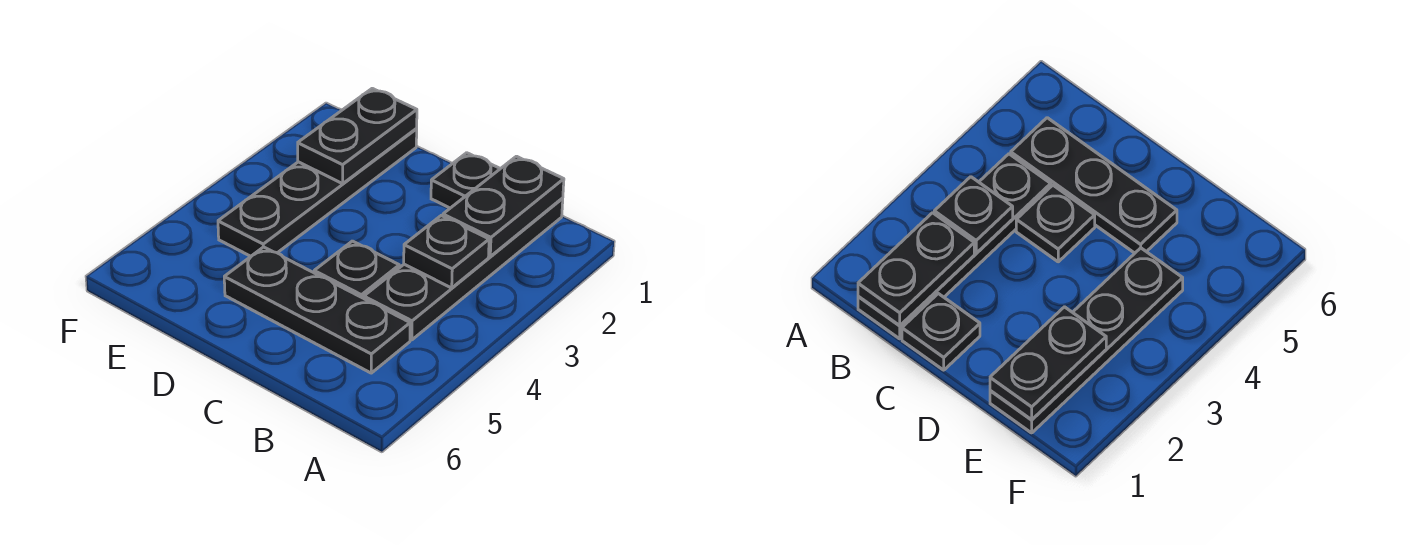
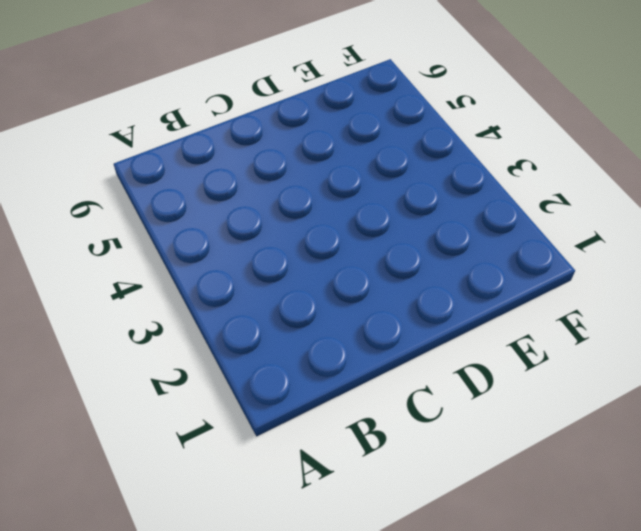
none -> black 1x4 plate [364,199,563,340]
none -> black 1x3 plate [224,247,410,373]

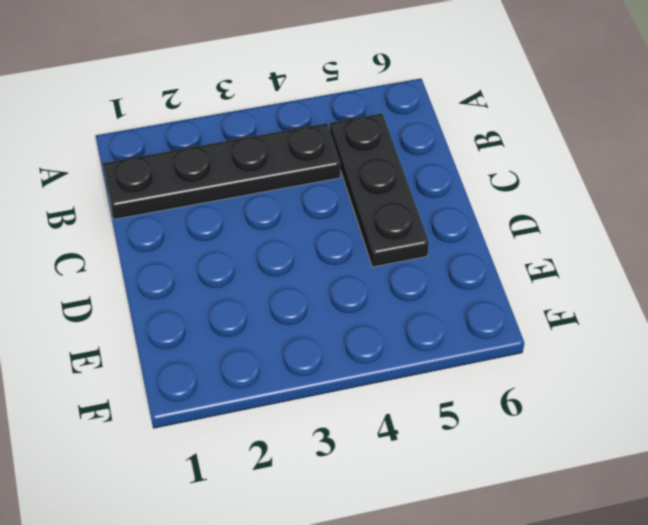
none -> black 1x1 plate [431,153,500,208]
none -> black 1x1 plate [314,241,399,298]

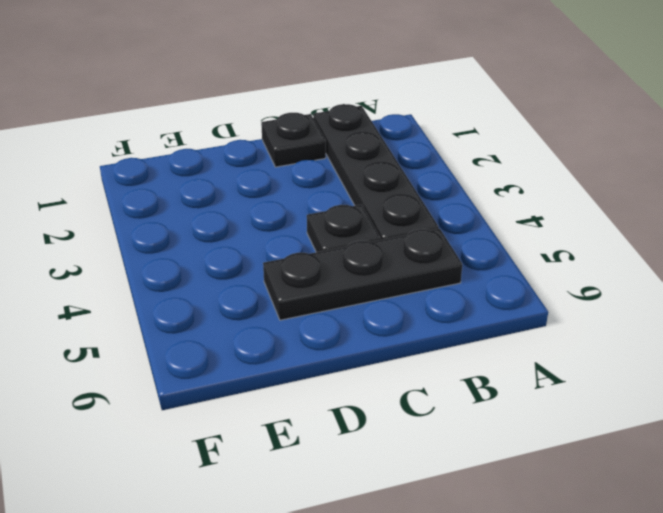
none -> black 1x4 plate [218,129,417,256]
none -> black 1x2 plate [443,156,564,256]

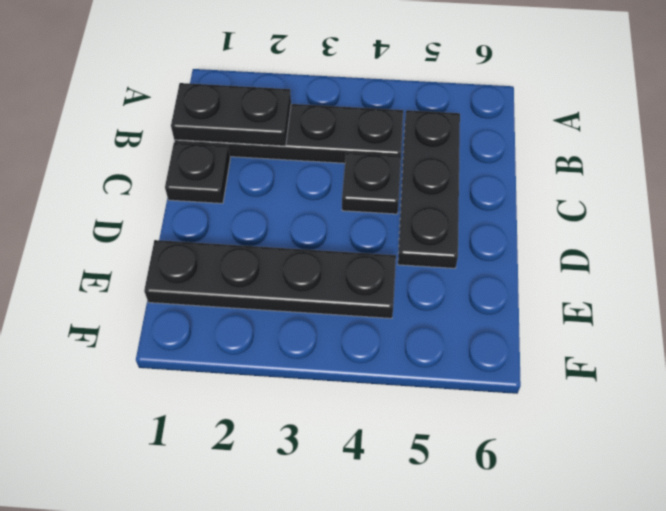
none -> black 1x1 plate [404,216,489,288]
none -> black 1x2 plate [298,88,417,184]

